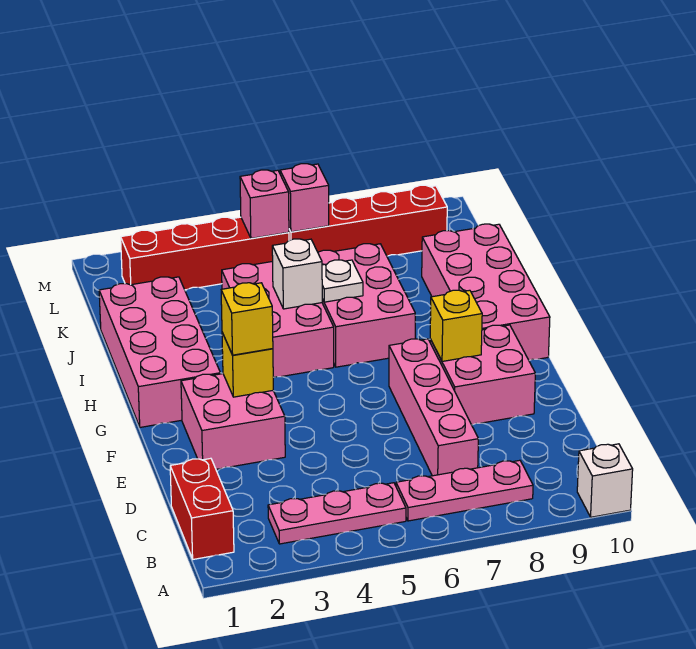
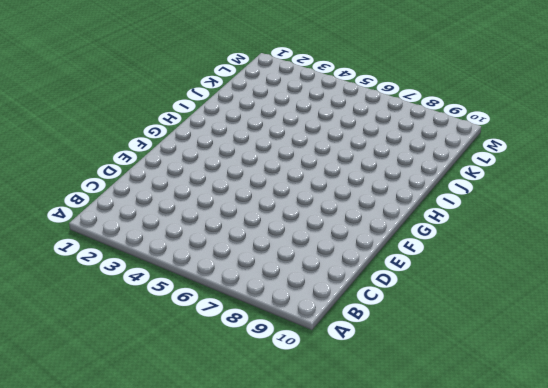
none -> white 1x1 brick [577,444,633,517]
none -> red 1x2 brick [170,458,234,559]
none -> pink 1x3 plate [268,483,406,544]

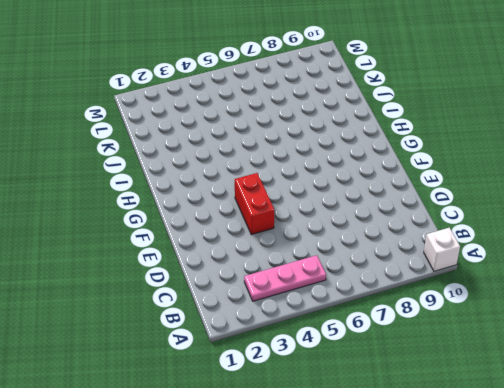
red 1x2 brick [235,173,274,234] -> red 1x2 brick moved to [170,458,234,559]
none -> pink 1x3 plate [396,460,533,521]
none -> pink 1x4 brick [389,339,478,476]
none -> pink 2x2 brick [181,374,285,469]

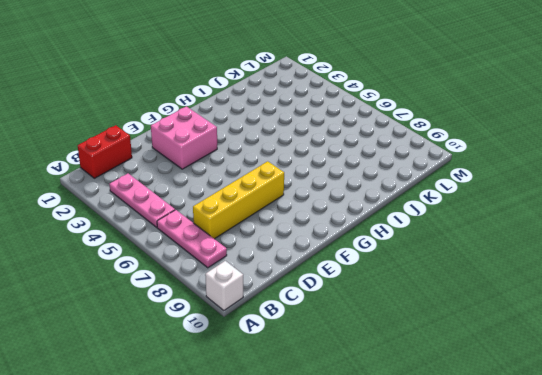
yellow 1x4 brick [193,161,284,239] -> pink 1x4 brick [389,339,478,476]
none -> pink 2x2 brick [430,325,535,425]
none -> pink 2x4 brick [99,277,220,427]
none -> pink 2x4 brick [422,224,550,360]

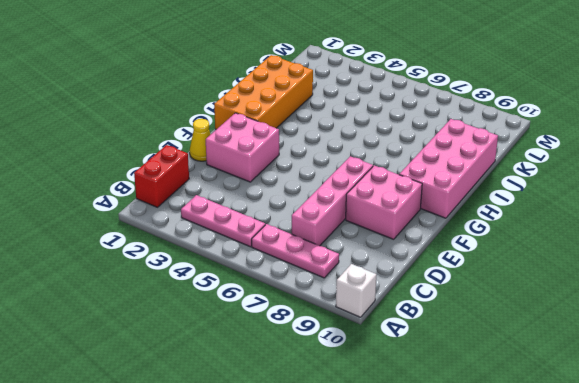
yellow 1x1 cone [190,119,211,161] -> none
orange 2x4 brick [214,55,313,129] -> pink 2x4 brick [99,277,220,427]
none -> pink 2x3 brick [222,261,334,377]
none -> pink 2x3 brick [318,244,415,367]
none -> red 1x4 brick [121,217,289,290]

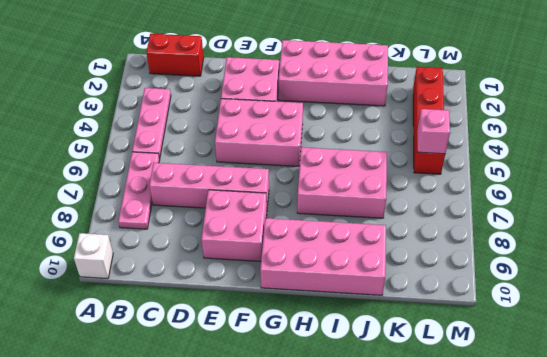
pink 2x3 brick [215,99,303,166] -> pink 2x3 brick moved to [222,261,334,377]
none -> red 1x4 brick [289,185,447,256]
none -> yellow 1x1 brick [222,333,273,397]
none -> yellow 1x1 brick [430,290,482,361]

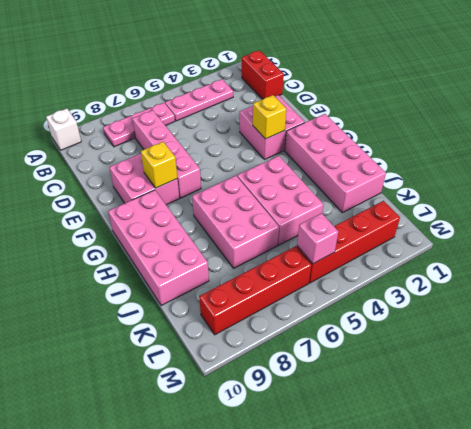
none -> white 1x1 brick [272,239,322,309]
none -> white 1x1 plate [322,260,363,302]
none -> pink 1x1 brick [280,164,329,232]

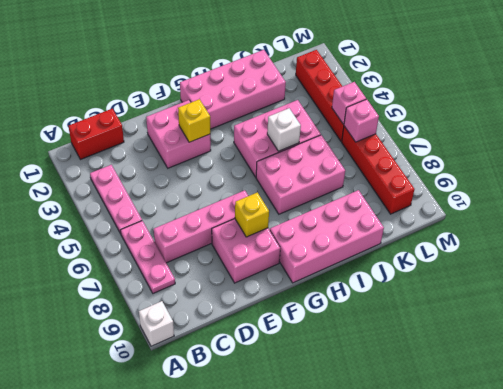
none -> white 1x1 plate [322,260,363,302]
none -> yellow 1x1 brick [221,283,273,355]

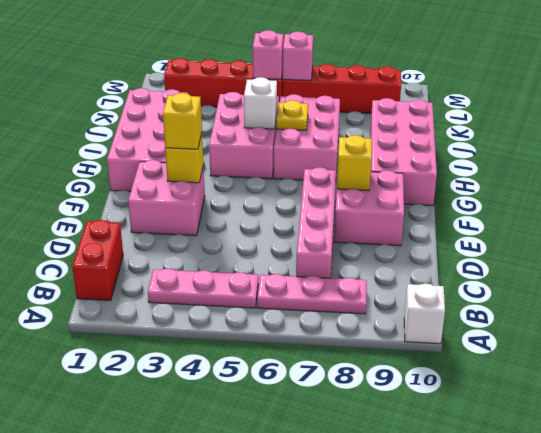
yellow 1x1 plate [276,100,308,130] -> white 1x1 plate [322,260,363,302]

